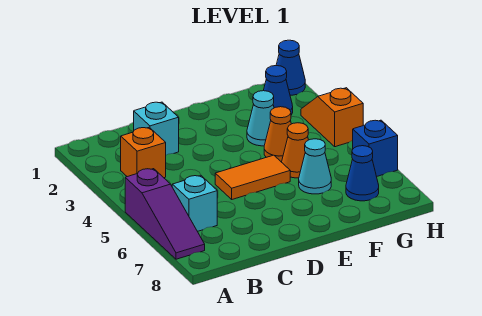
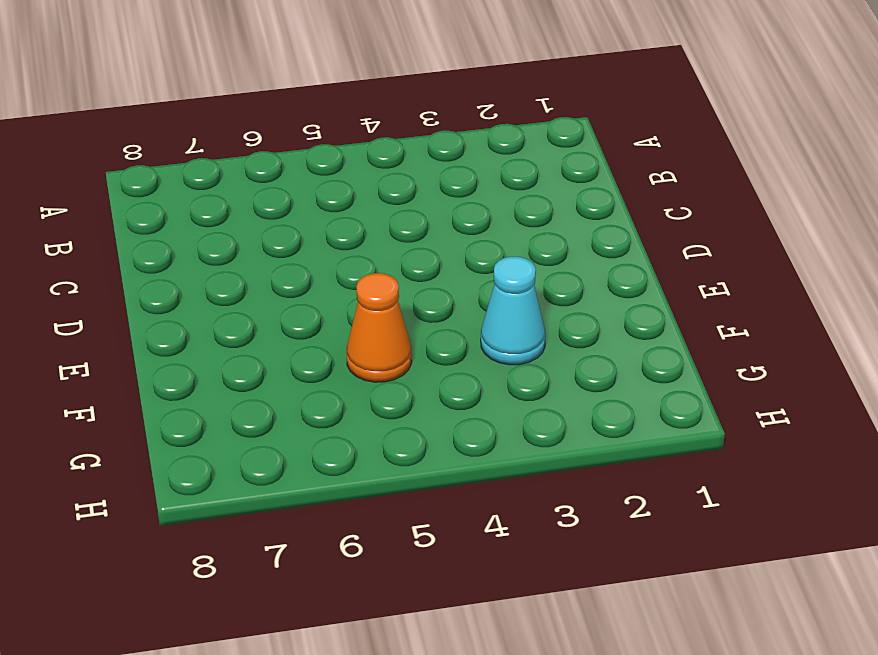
none -> purple 1x3 slope [125,169,205,259]
none -> orange 1x1 brick [121,127,166,178]
none -> cyan 1x1 brick [172,176,217,231]

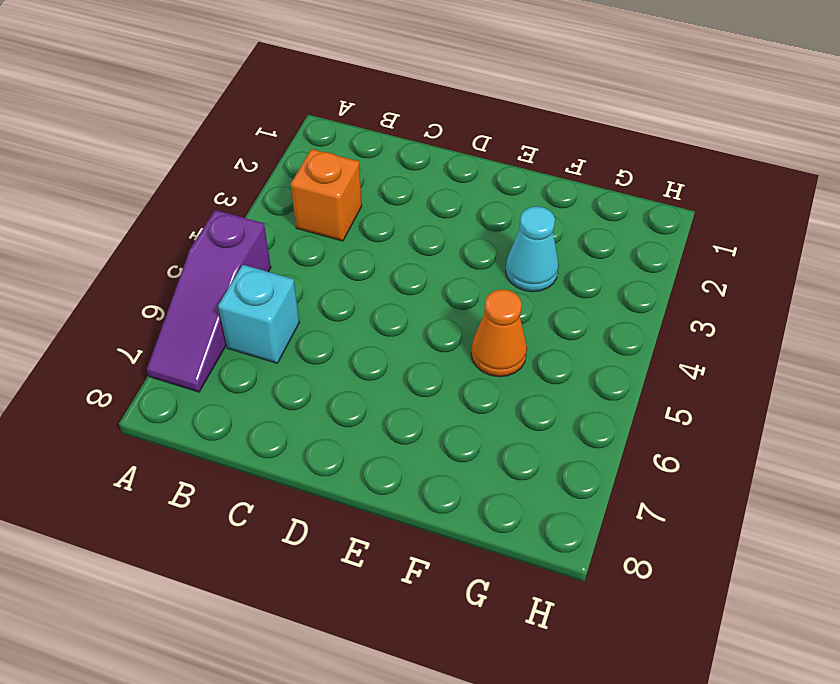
none -> cyan 1x1 brick [134,102,179,155]
none -> orange 1x2 tile [215,155,290,199]
none -> orange 1x1 cone [264,107,291,162]

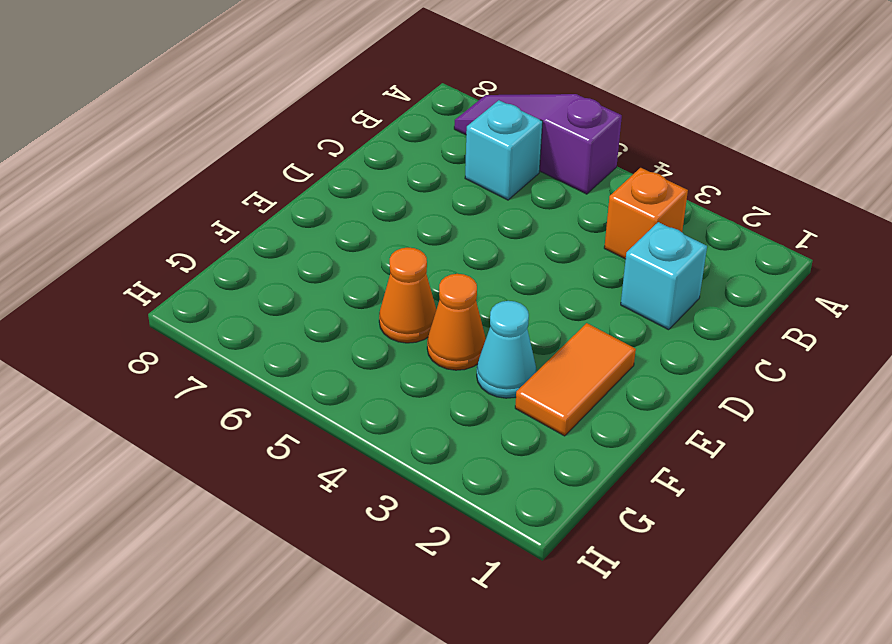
orange 1x2 tile [515,323,636,436] -> orange 1x2 tile moved to [215,155,290,199]
none -> cyan 1x1 cone [299,139,331,194]
none -> blue 1x1 cone [263,66,293,115]
none -> blue 1x1 cone [346,146,379,201]

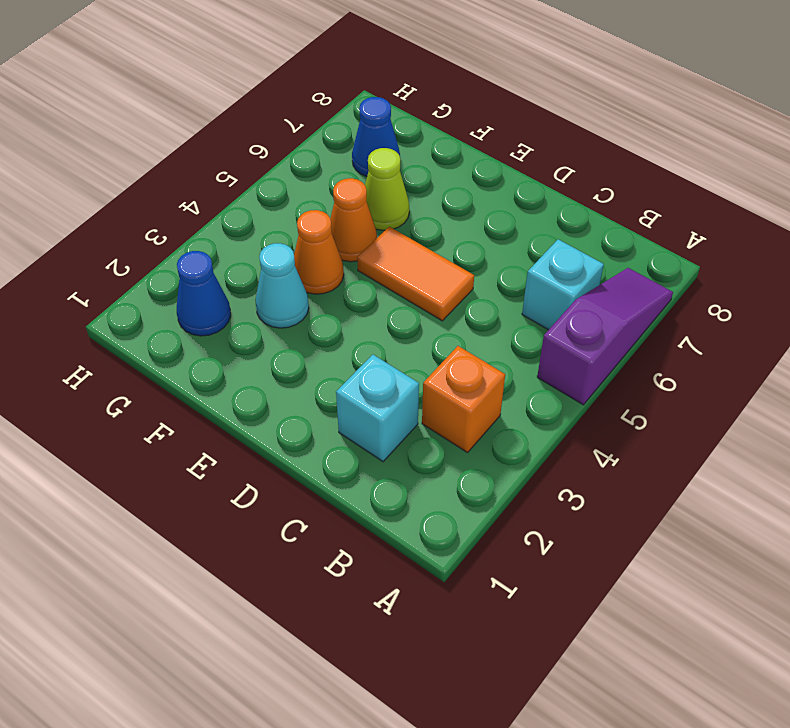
lime 1x1 cone [365,148,409,230] -> cyan 1x1 cone [299,139,331,194]
none -> blue 1x1 cone [276,40,305,95]
none -> orange 1x2 slope [301,88,363,147]
none -> blue 1x1 brick [353,120,398,177]

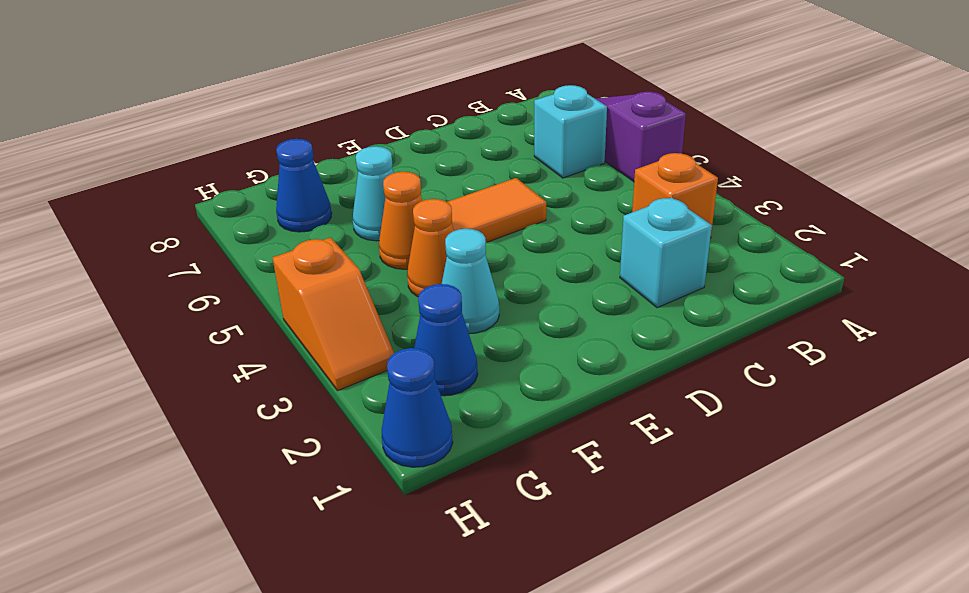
none -> blue 1x1 brick [353,120,398,177]

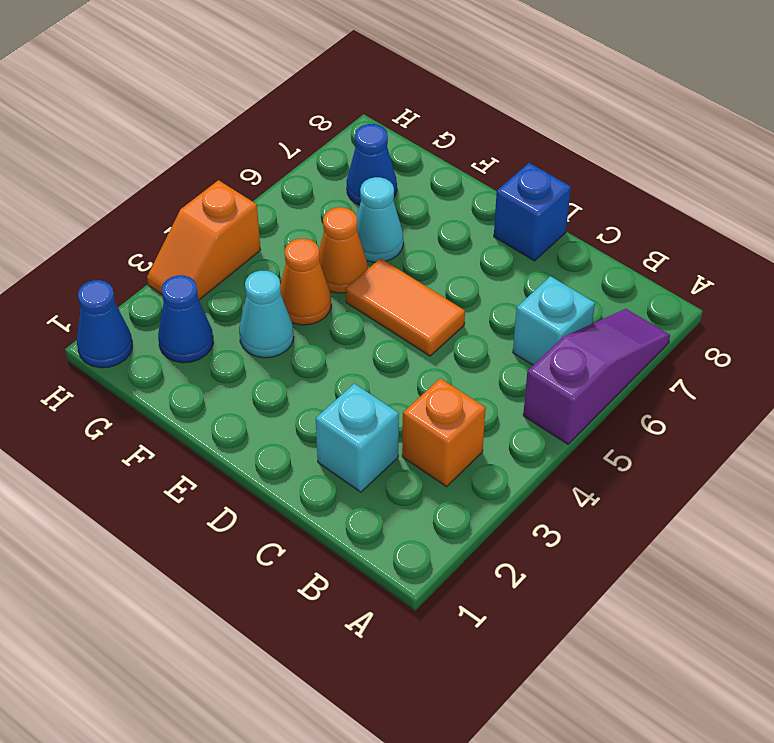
blue 1x1 brick [494,163,571,261] -> blue 1x1 brick moved to [353,120,398,177]

